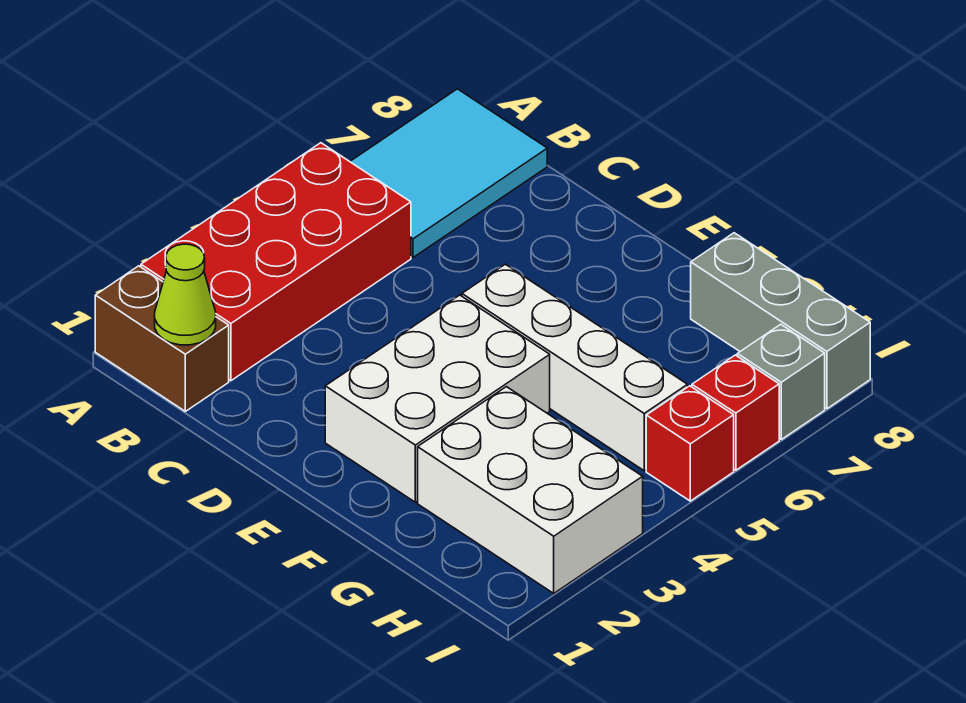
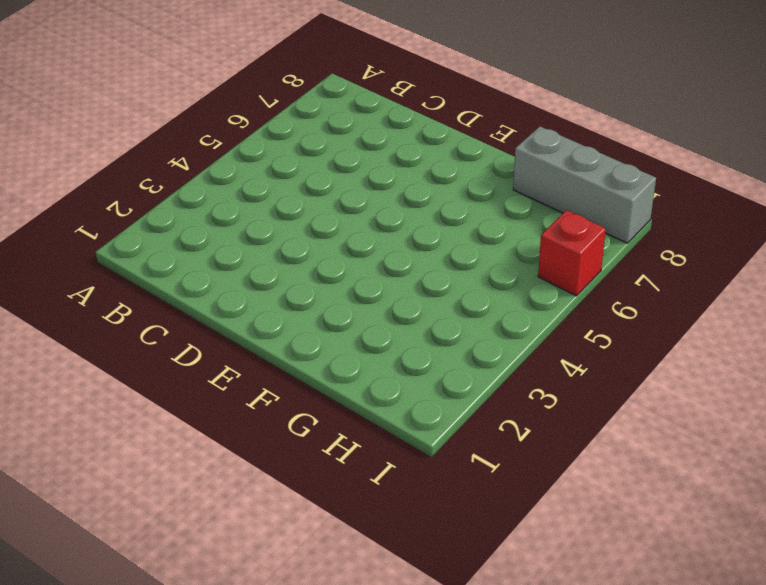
none -> brown 1x2 brick [95,266,229,411]
none -> red 2x4 brick [141,143,411,381]

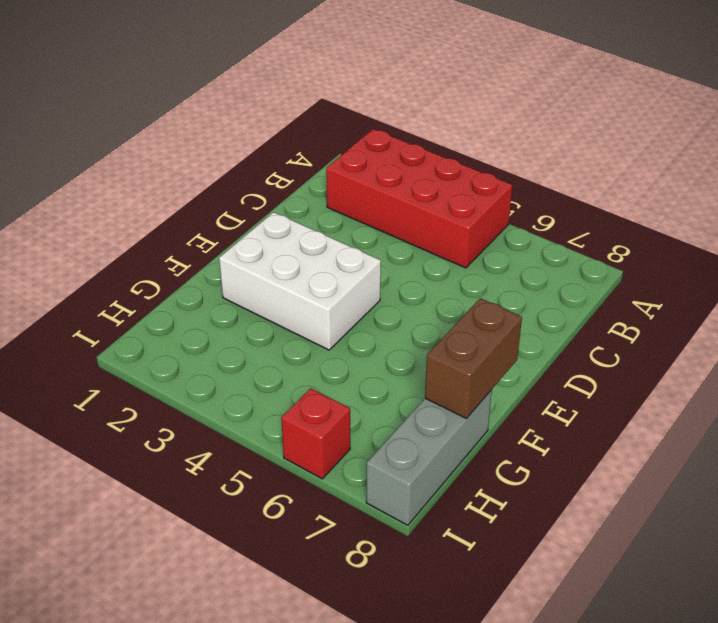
brown 1x2 brick [425,298,522,418] -> brown 1x2 brick moved to [95,266,229,411]
none -> cyan 2x3 tile [350,89,547,257]
none -> white 1x4 brick [462,264,688,471]

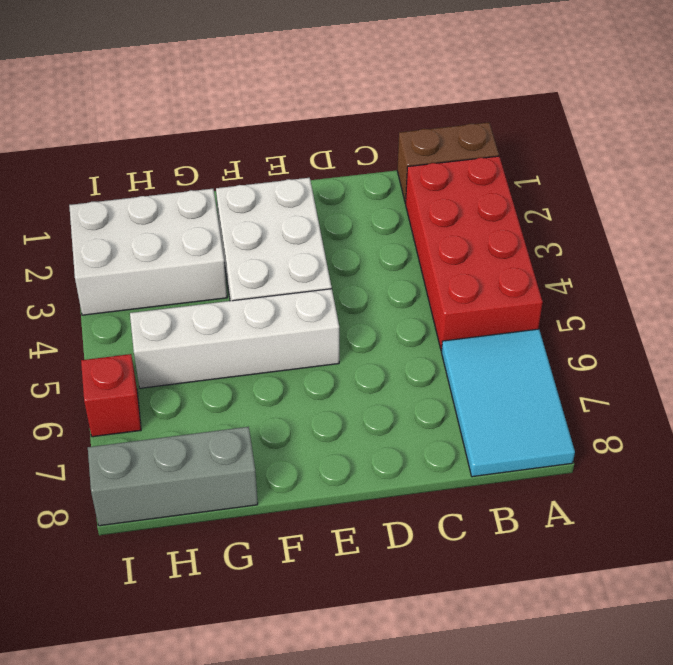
none -> red 1x1 brick [646,386,734,501]
none -> grey 1x1 brick [737,324,825,439]

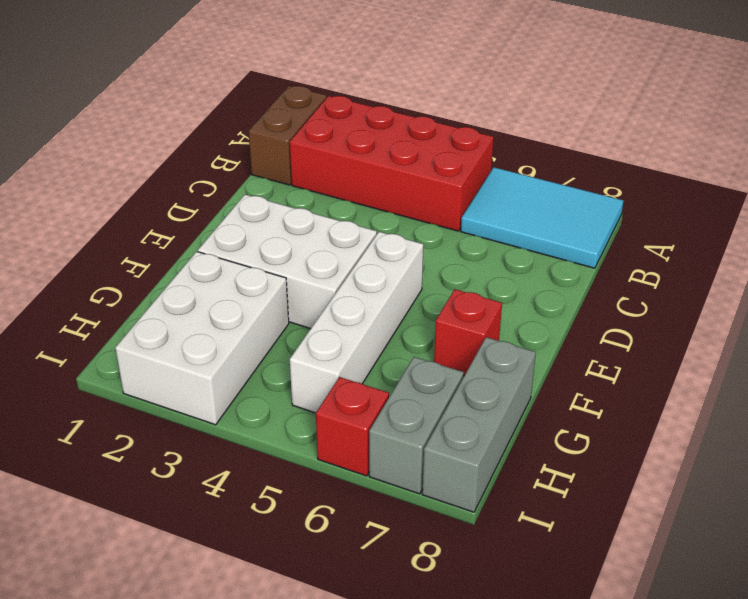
red 1x1 brick [434,289,502,376] -> red 1x1 brick moved to [646,386,734,501]
grey 1x2 brick [369,357,464,494] -> grey 1x1 brick [737,324,825,439]
none -> lime 1x1 cone [155,244,216,345]

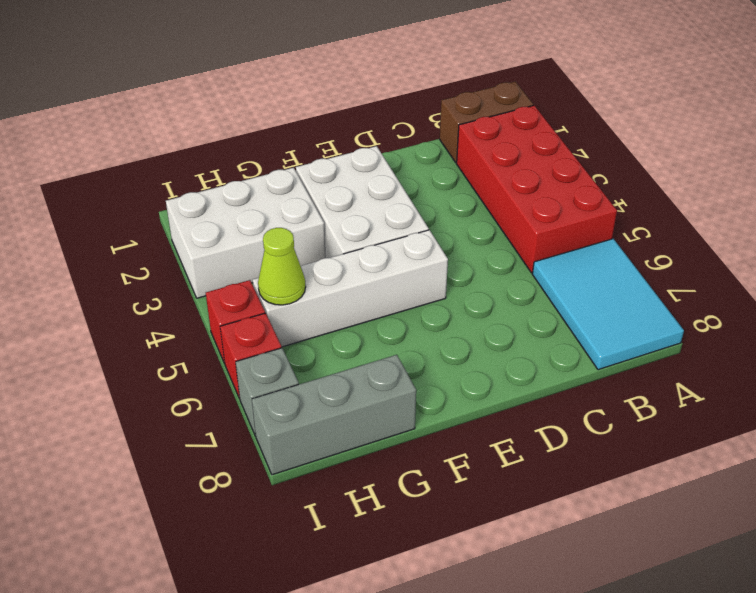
lime 1x1 cone [258,228,306,305] -> lime 1x1 cone moved to [155,244,216,345]

